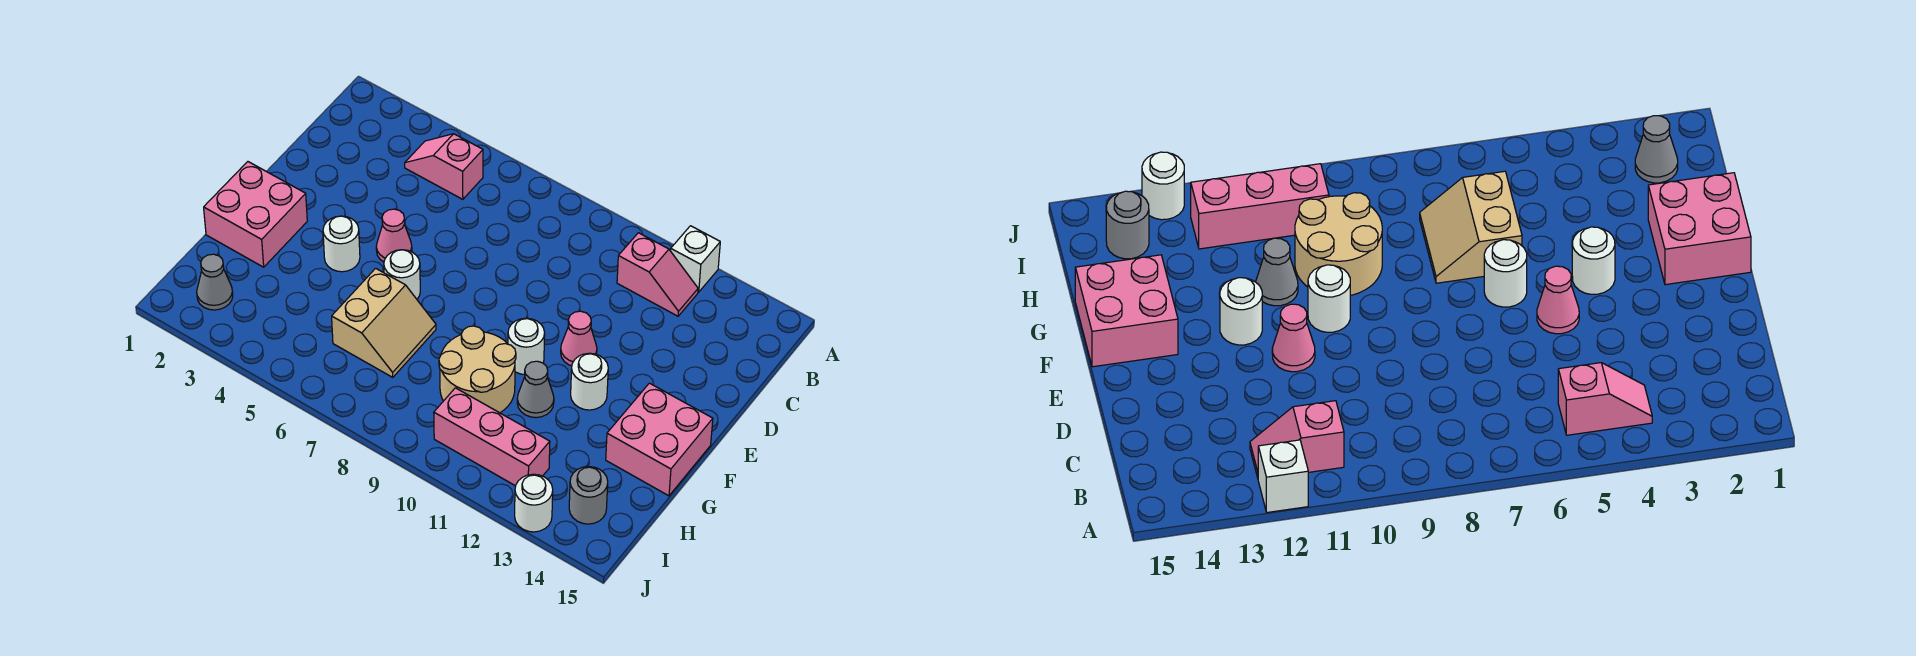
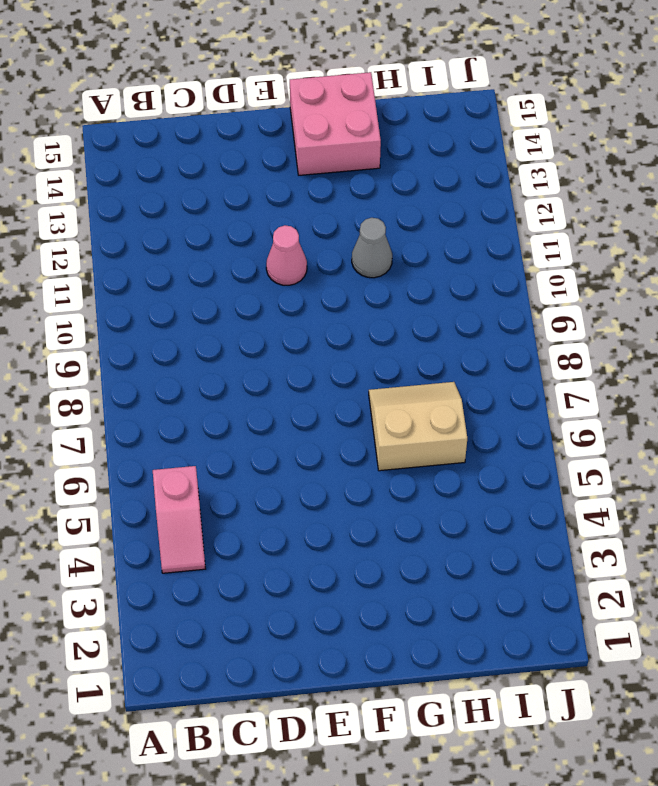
none -> white 1x1 brick [671,226,720,292]
none -> pink 1x2 slope [617,233,698,316]
none -> pink 1x1 cone [376,209,412,262]

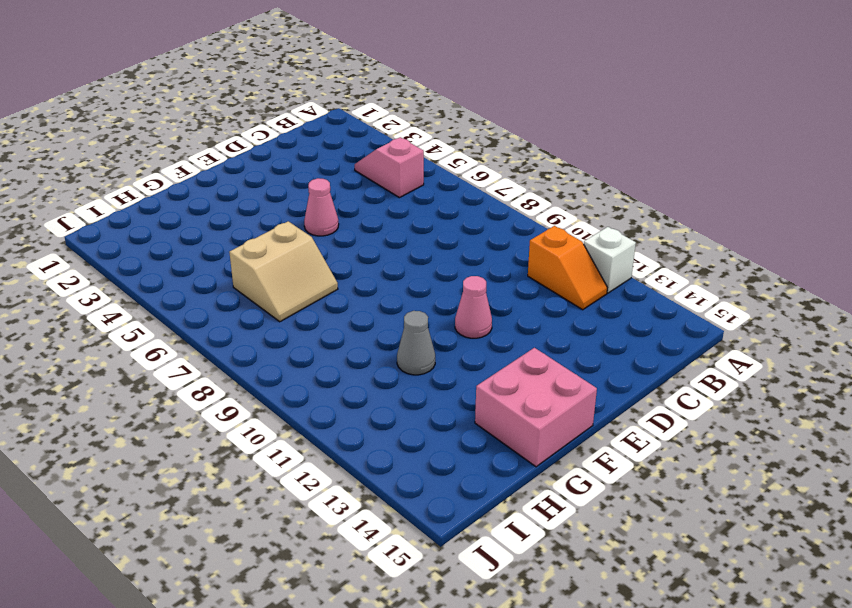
orange 1x2 slope [528,226,607,310] -> pink 1x2 slope [617,233,698,316]
none -> pink 2x2 brick [204,162,307,267]
none -> white 1x1 round brick [323,216,360,272]
none -> white 1x1 round brick [384,250,420,299]

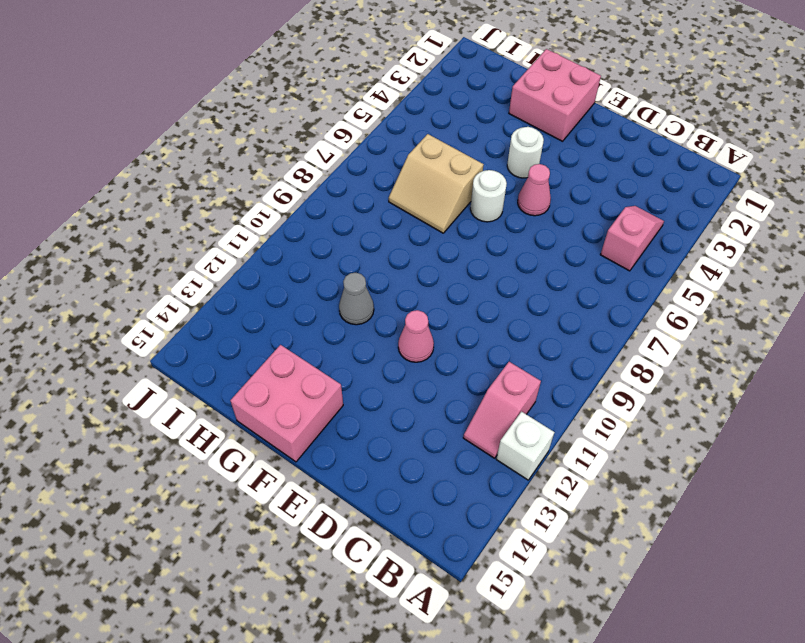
none -> white 1x1 round brick [508,318,545,375]
none -> white 1x1 round brick [571,353,608,410]
none -> tan 2x2 round brick [439,326,516,413]

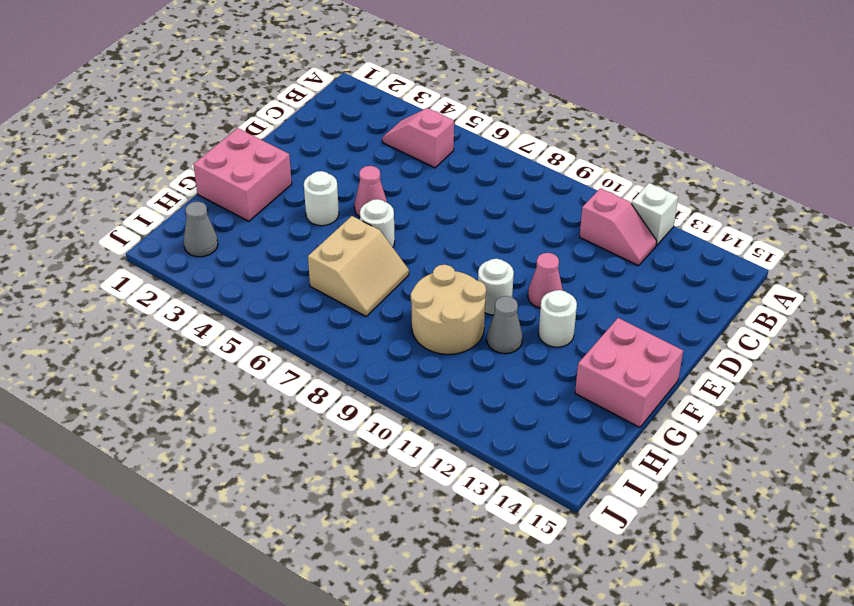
none -> pink 1x3 brick [434,388,550,486]
none -> grey 1x1 round brick [569,467,608,524]
none -> white 1x1 round brick [515,474,553,532]

